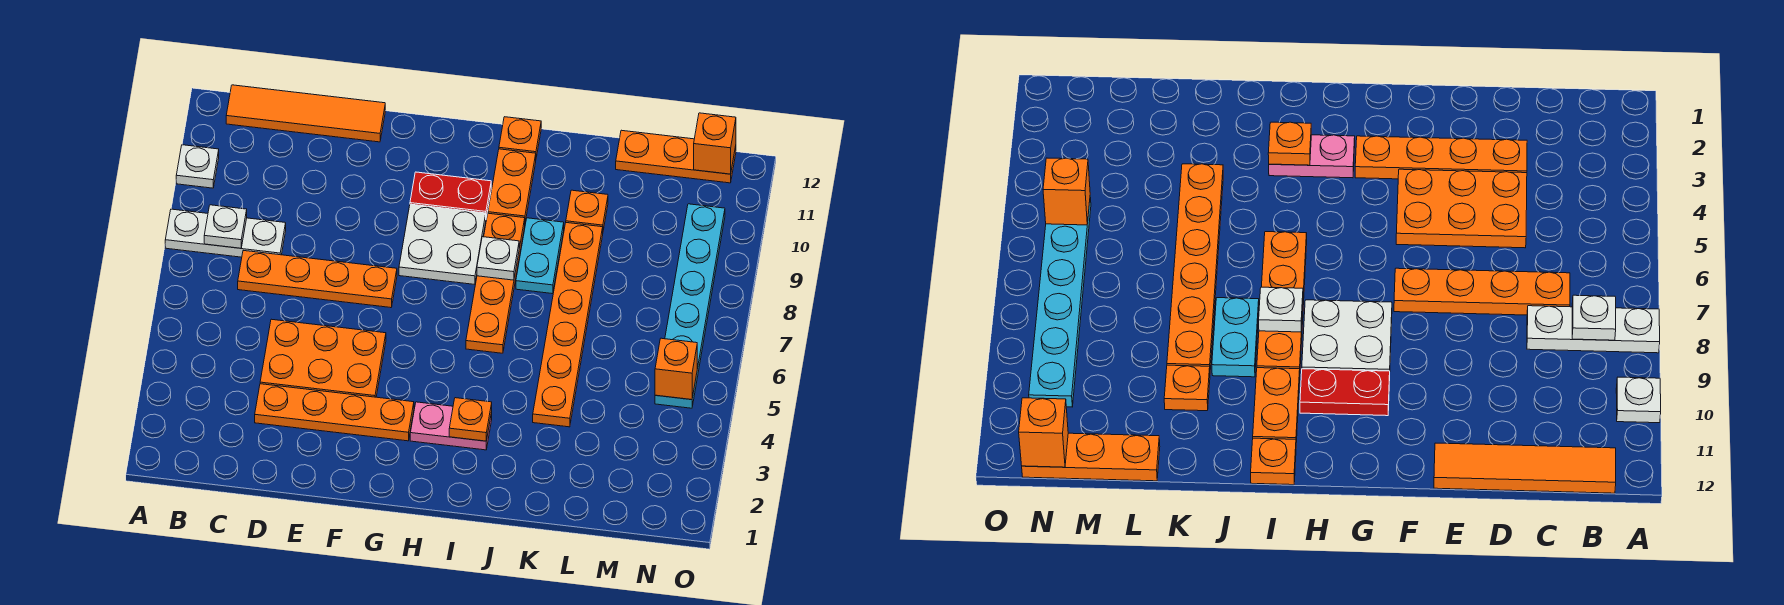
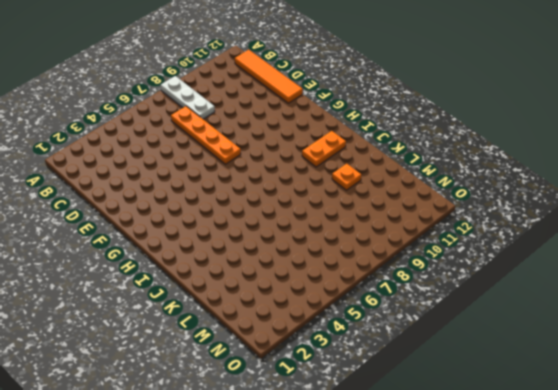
none -> white 1x1 plate [176,145,219,188]
none -> orange 1x4 plate [255,384,414,441]
none -> orange 2x3 plate [260,319,386,397]

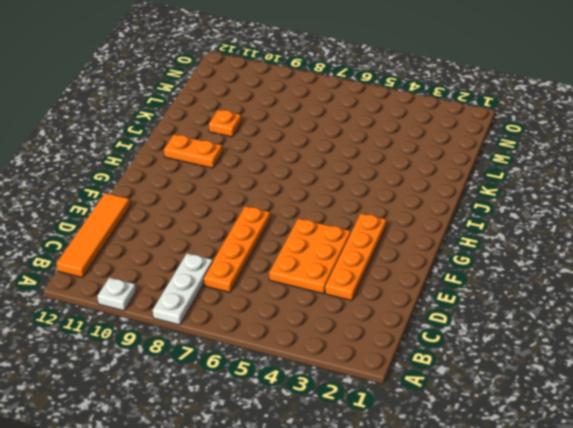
none -> white 2x2 plate [399,204,486,284]
none -> red 1x2 plate [410,172,491,218]
none -> pink 1x2 plate [410,402,492,450]

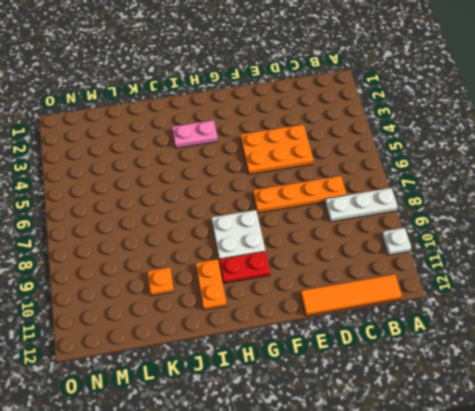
none -> orange 1x4 plate [255,384,414,441]
none -> orange 1x4 plate [466,213,525,353]
none -> orange 1x1 plate [499,117,541,157]

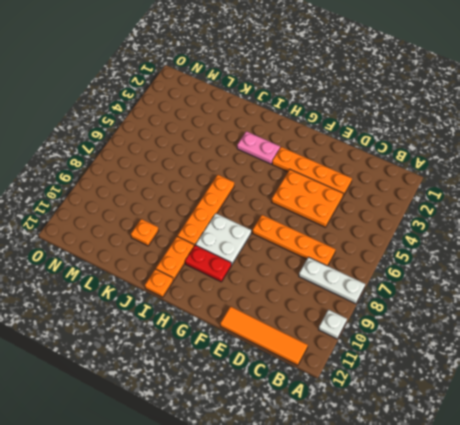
none -> cyan 1x2 plate [516,218,564,294]
none -> orange 1x6 plate [533,223,603,427]
none -> orange 1x3 plate [616,130,736,183]

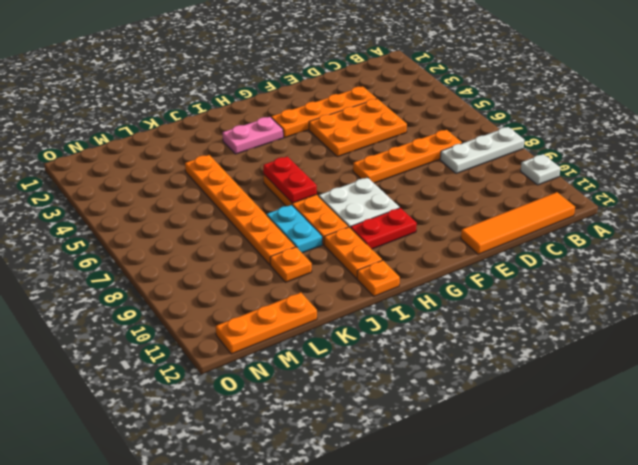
red 1x2 plate [263,157,317,203] -> none
none -> cyan 1x6 plate [655,204,725,408]
none -> white 1x1 plate [204,205,247,248]
none -> orange 1x1 plate [449,398,492,441]

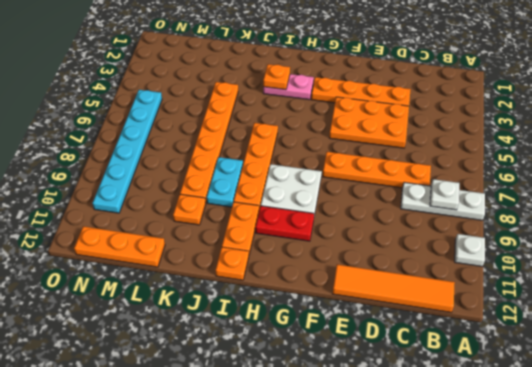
none -> white 1x1 plate [477,237,519,280]
none -> orange 1x1 brick [655,338,697,400]
none -> orange 1x1 brick [694,113,736,174]

